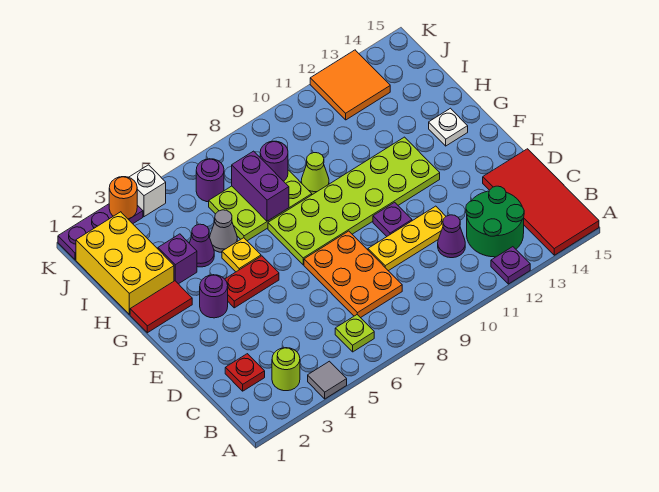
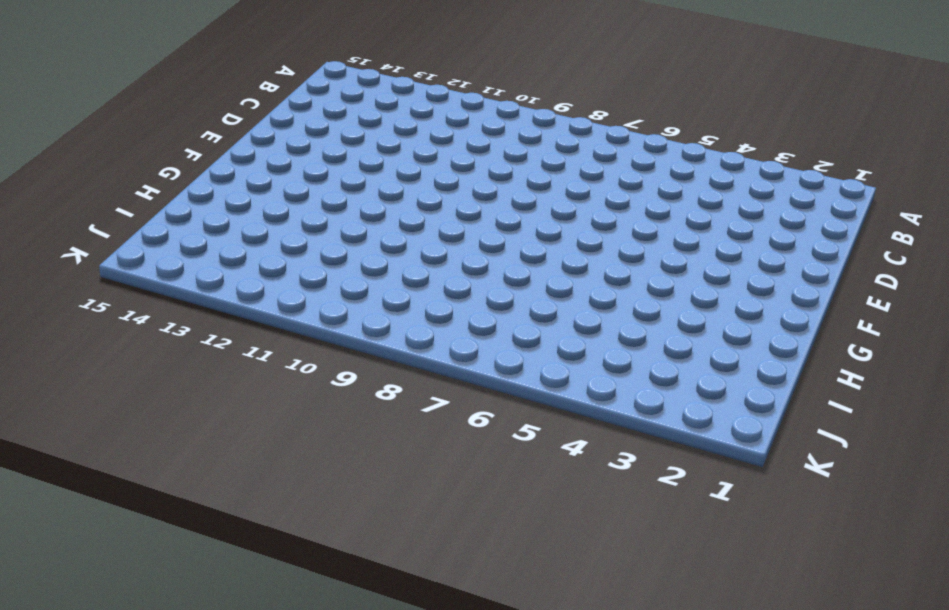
none -> grey 1x1 tile [308,361,347,399]
none -> purple 1x1 plate [491,247,530,284]
none -> red 2x4 tile [483,149,599,255]
none -> lime 1x1 round brick [272,348,300,391]

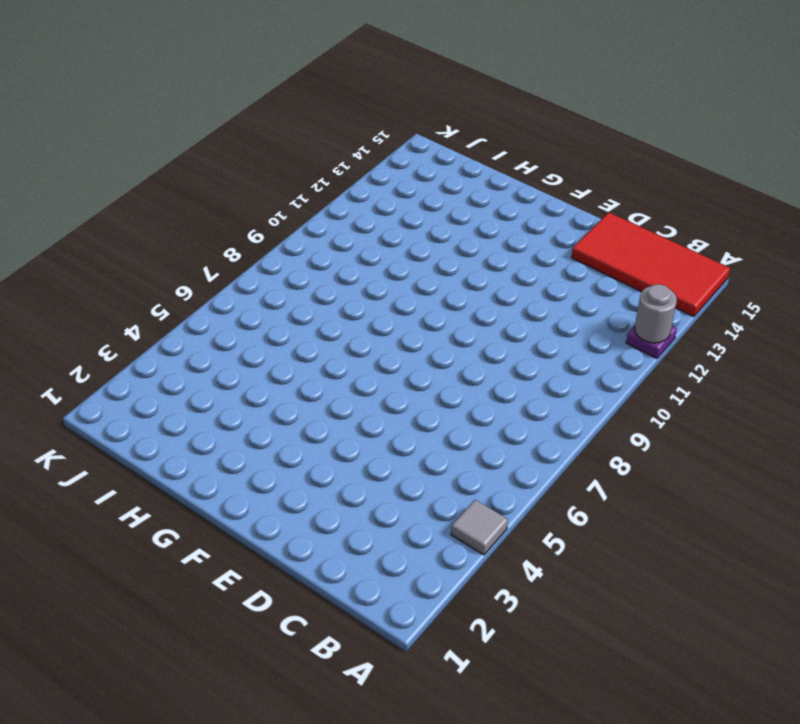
grey 1x1 round brick [635,284,677,343] -> none
none -> lime 1x1 round brick [272,348,300,391]
none -> lime 1x1 plate [335,315,374,352]
none -> green 2x2 round brick [466,186,524,257]
none -> red 1x1 plate [225,354,265,391]

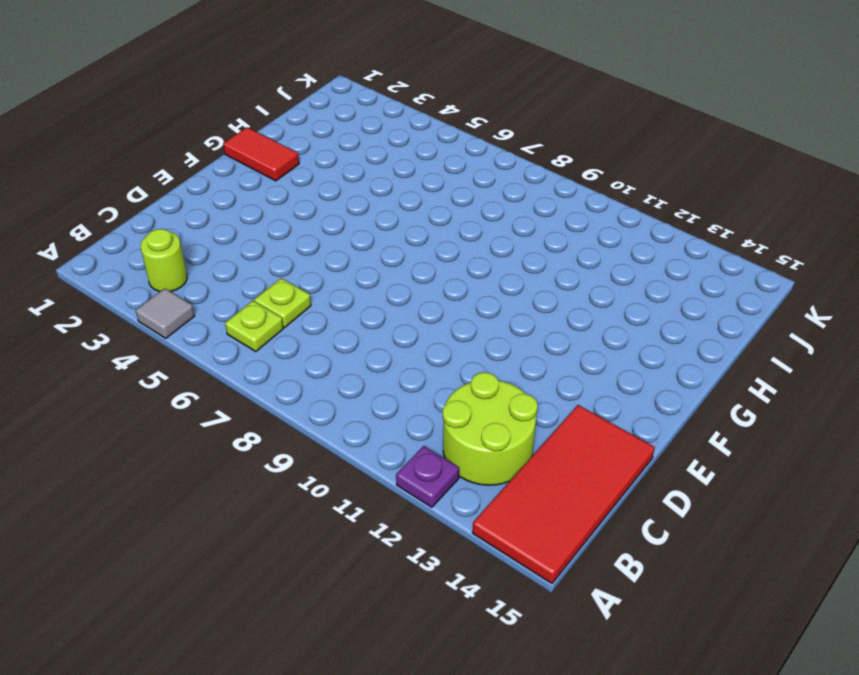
lime 2x2 round brick [443,372,538,485] -> green 2x2 round brick [466,186,524,257]
lime 1x1 plate [254,278,311,327] -> none
none -> red 1x1 plate [225,354,265,391]
none -> orange 2x3 plate [304,231,402,318]
none -> purple 1x1 cone [438,215,465,258]
none -> yellow 1x3 plate [368,206,446,271]

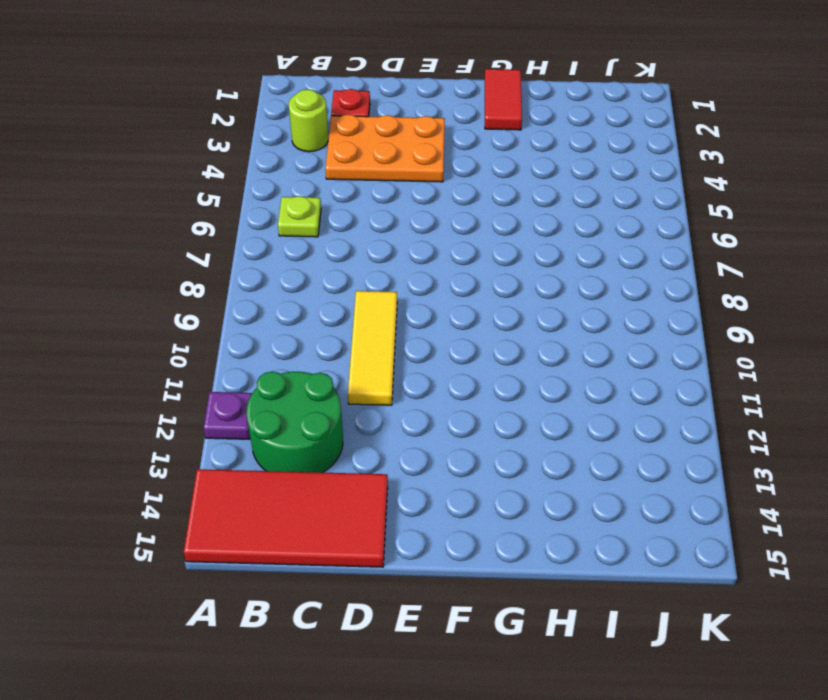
orange 2x3 plate [325,115,445,182] -> orange 2x3 plate moved to [304,231,402,318]
yellow 1x3 tile [348,291,397,405] -> yellow 1x3 plate [368,206,446,271]
none -> grey 1x1 tile [308,361,347,399]
none -> purple 1x1 cone [438,215,465,258]
none -> purple 1x1 plate [373,202,412,236]
none -> purple 1x1 round brick [200,275,228,318]

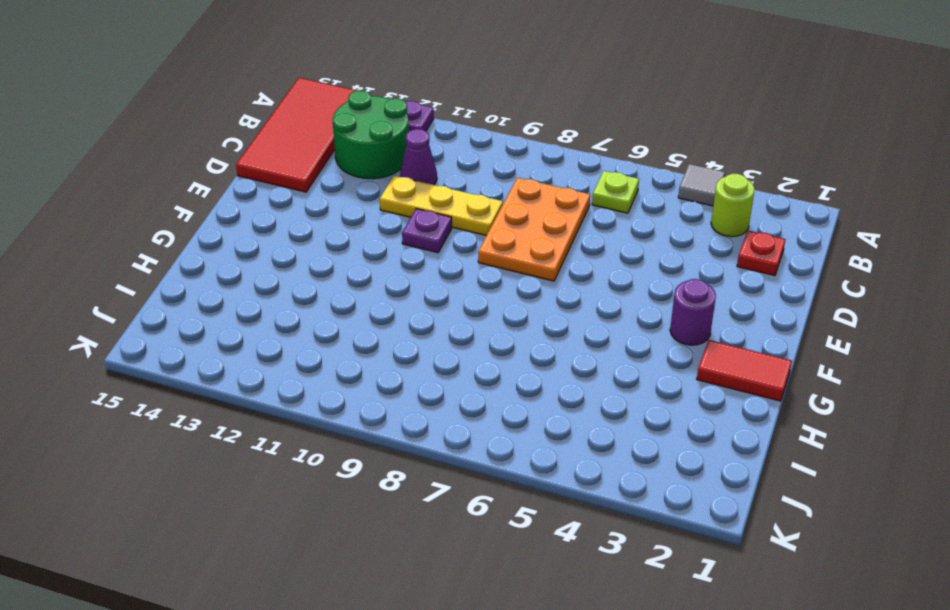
none -> red 1x2 plate [225,256,279,308]
none -> lime 2x6 plate [268,137,440,265]
none -> yellow 1x1 plate [222,238,261,272]
none -> white 1x1 plate [429,108,468,146]

